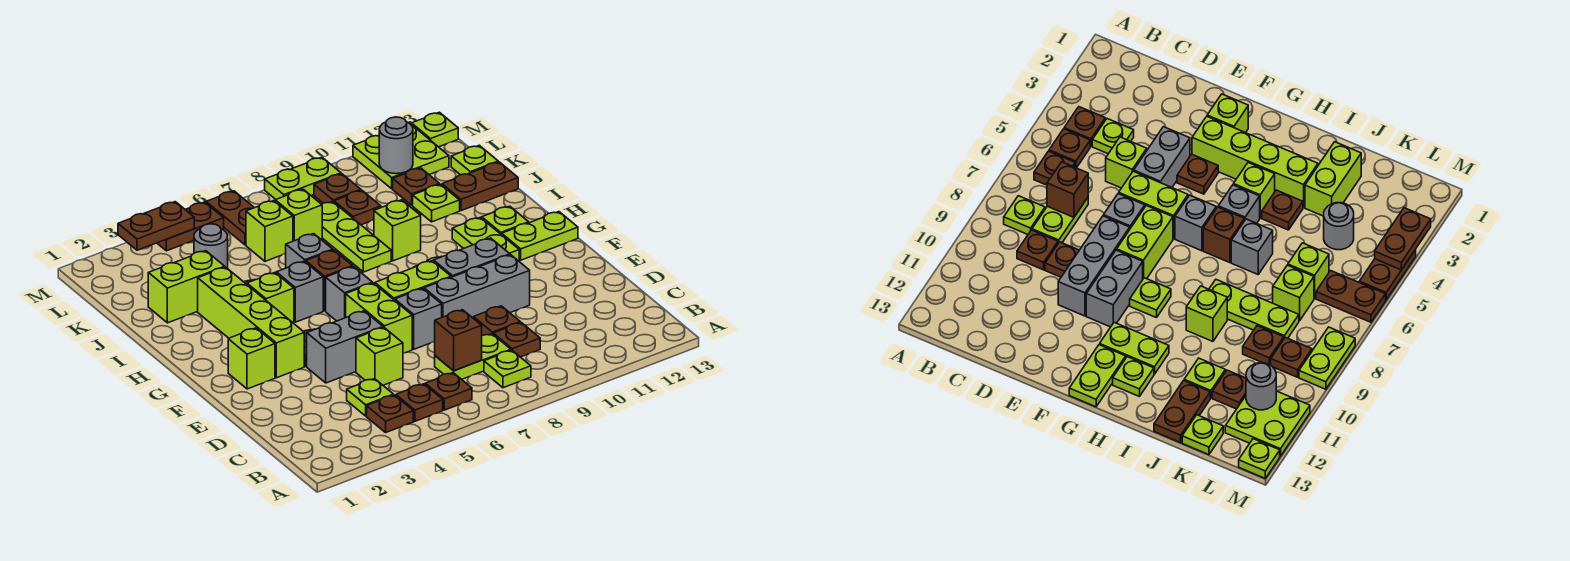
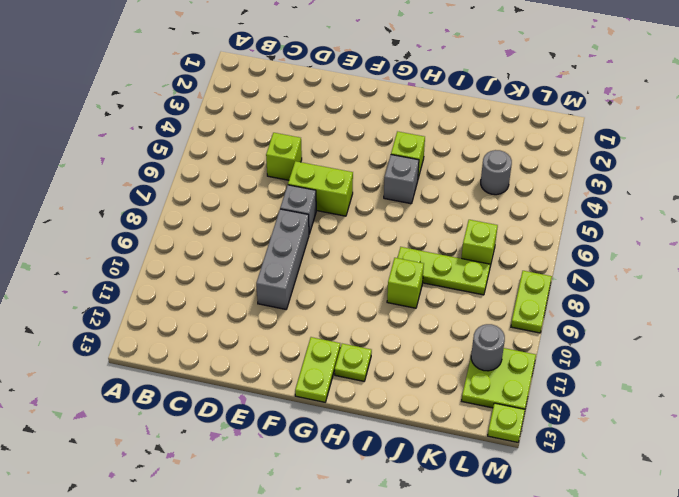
none -> brown 1x1 plate [367,395,413,432]
none -> brown 1x1 plate [396,384,443,421]
none -> brown 1x1 plate [425,373,472,410]
none -> lime 1x1 plate [484,350,531,388]

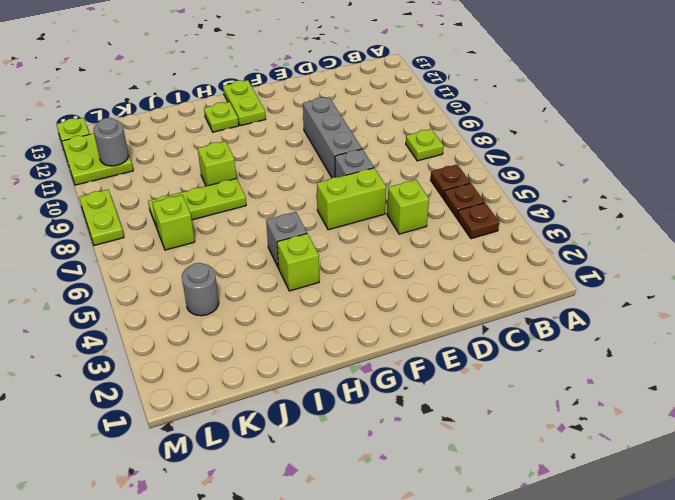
none -> lime 1x1 plate [347,379,394,416]
none -> lime 1x2 plate [435,334,511,379]
none -> brown 1x1 plate [493,323,540,357]
none -> brown 1x1 plate [473,306,520,335]

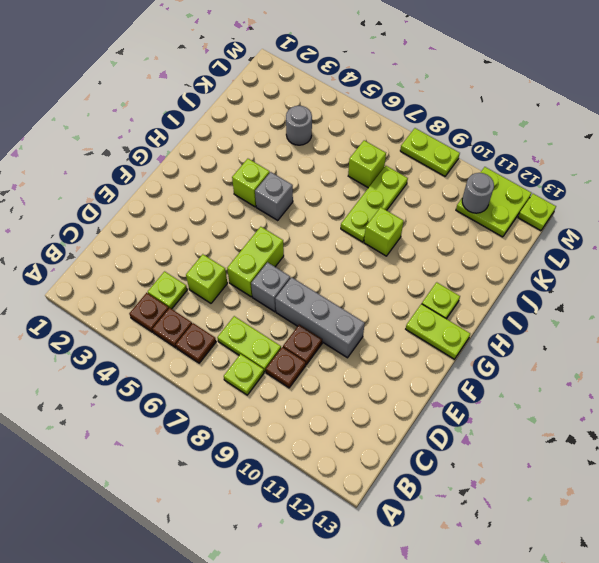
none -> grey 1x2 brick [307,311,383,383]
none -> lime 1x1 brick [228,328,275,389]
none -> lime 1x4 brick [198,267,304,378]
none -> brown 1x1 plate [1177,154,1218,194]

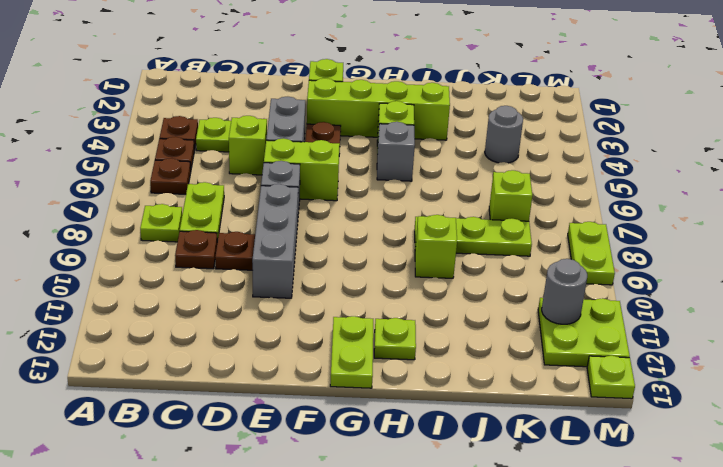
none -> lime 1x2 brick [375,261,451,300]
none -> grey 1x2 brick [434,238,510,277]
none -> grey 1x1 brick [326,267,373,321]
none -> lime 1x1 plate [1130,278,1171,318]

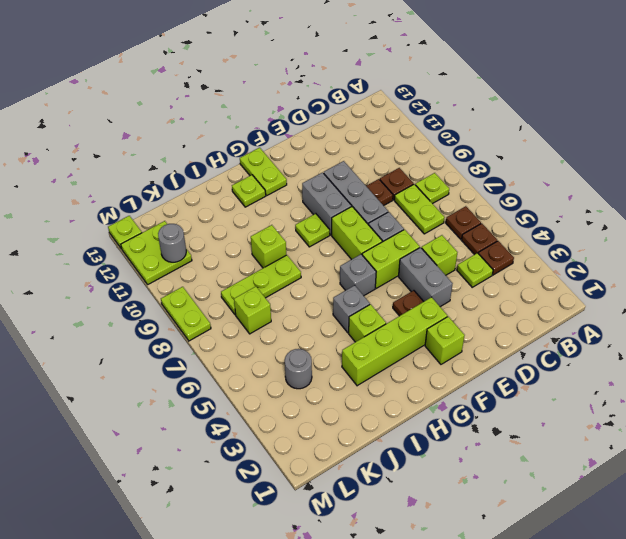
none -> lime 1x2 plate [452,217,519,261]
none -> brown 1x1 brick [306,250,353,311]
none -> brown 1x1 plate [1262,190,1303,230]
none -> grey 1x1 brick [286,234,333,268]

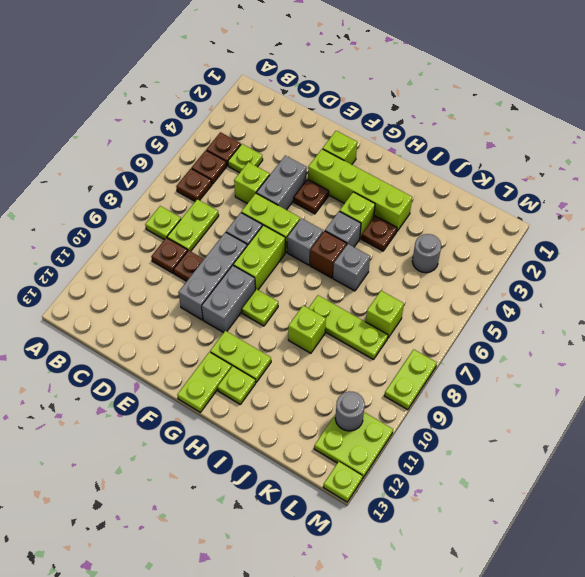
none -> lime 1x2 brick [148,251,225,323]
none -> lime 1x1 plate [413,184,460,222]
none -> brown 1x2 plate [442,162,518,211]
none -> lime 1x1 brick [246,201,293,261]

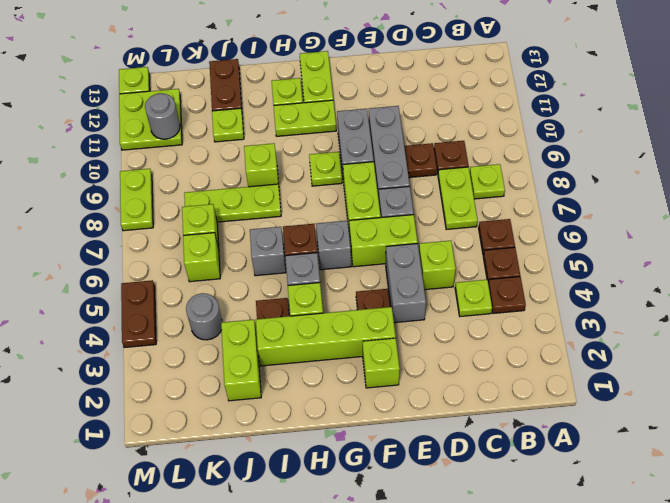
none -> brown 1x1 plate [334,190,381,225]
none -> brown 1x1 plate [393,168,440,205]
none -> lime 1x1 plate [451,145,498,175]
none -> brown 1x2 plate [206,191,254,245]

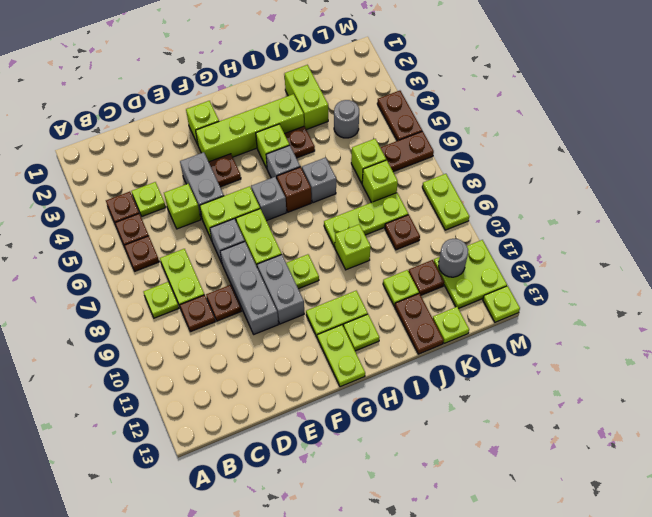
none -> brown 1x1 plate [314,174,361,203]
none -> brown 1x1 brick [435,310,482,371]
none -> brown 1x2 plate [118,202,194,250]

